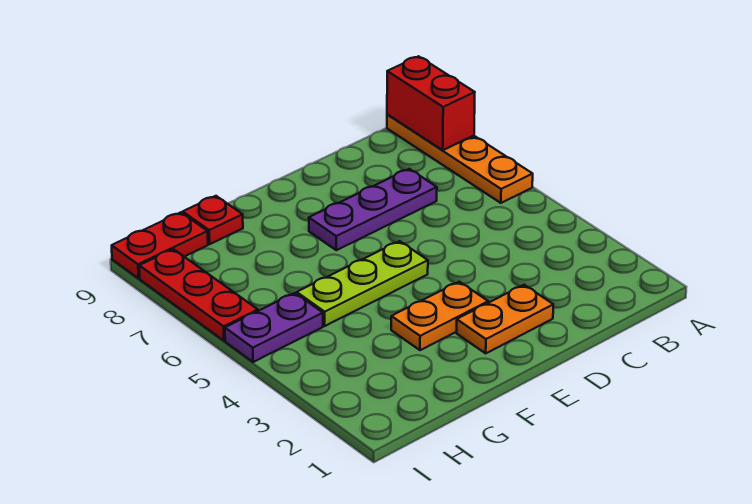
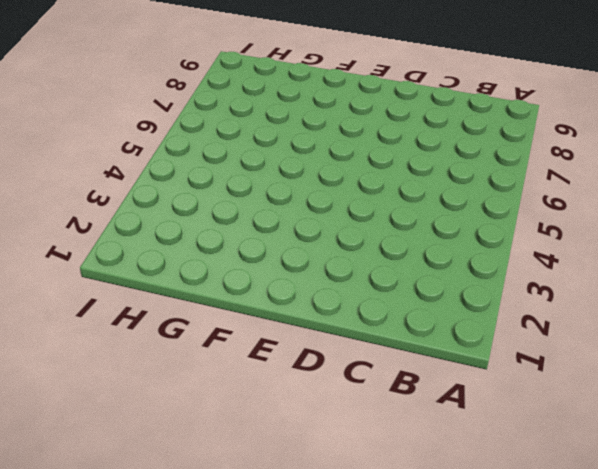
none -> orange 1x4 plate [387,115,533,203]
none -> purple 1x3 plate [309,169,437,250]

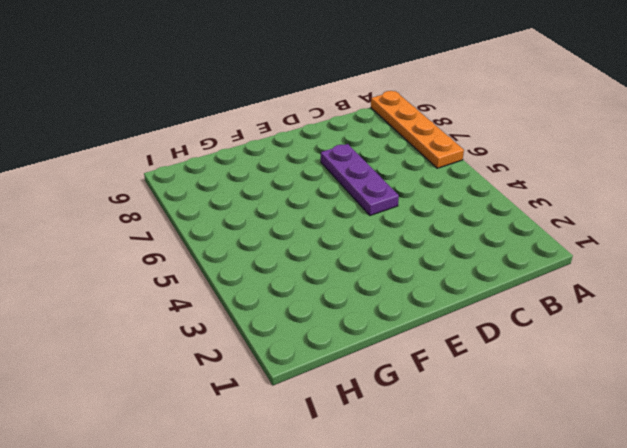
purple 1x3 plate [321,144,399,215] -> purple 1x3 plate turned to [309,169,437,250]
none -> orange 1x2 plate [457,285,553,353]
none -> orange 1x2 plate [391,282,488,350]

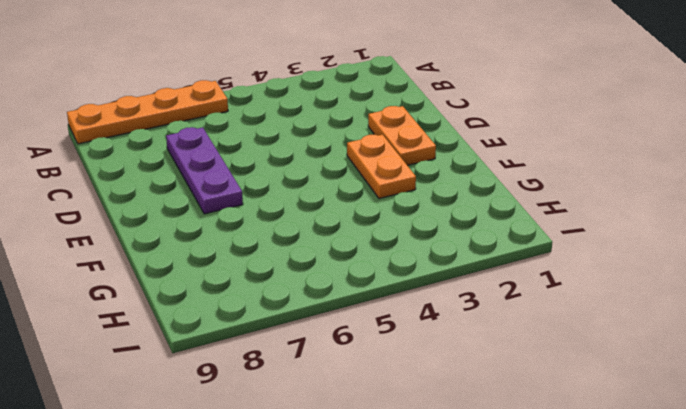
none -> lime 1x3 plate [297,241,428,326]
none -> red 1x1 plate [183,196,243,244]

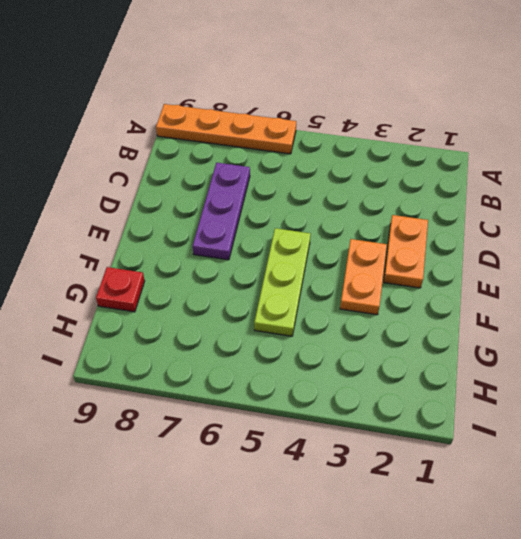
none -> purple 1x2 plate [225,293,323,362]
none -> red 1x2 plate [112,212,208,278]

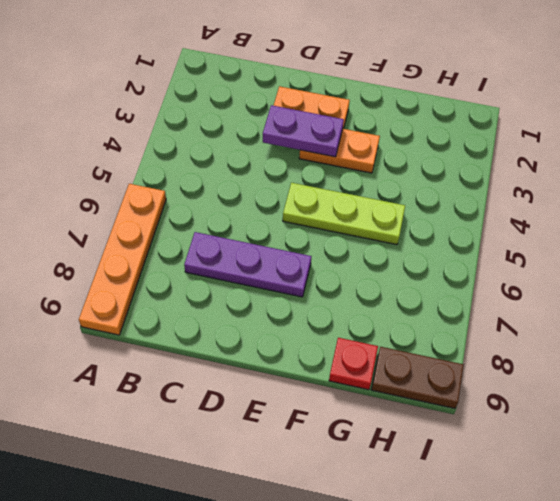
purple 1x2 plate [263,105,344,157] -> purple 1x2 plate moved to [225,293,323,362]
brown 1x2 plate [371,347,464,408] -> red 1x2 plate [112,212,208,278]
none -> red 1x3 plate [139,249,258,341]
none -> red 1x2 brick [387,56,475,150]

